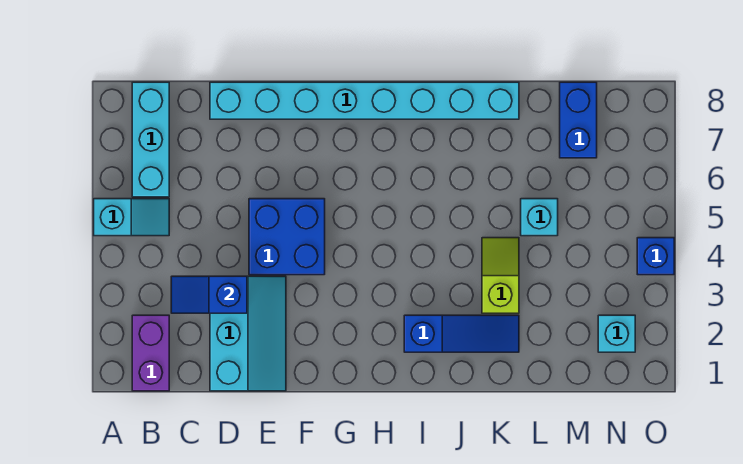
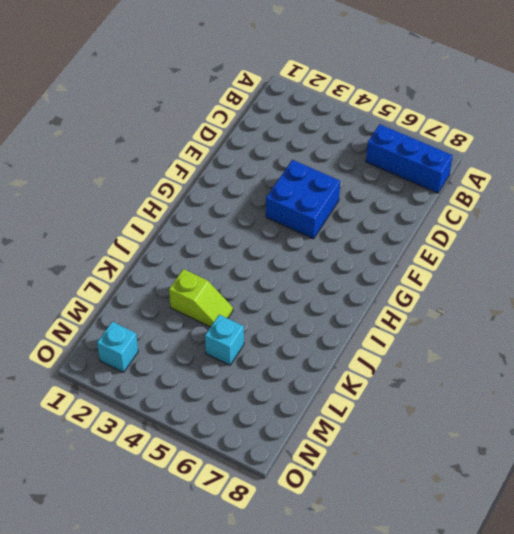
blue 1x3 brick [366,124,453,193] -> cyan 1x3 brick [132,82,169,197]
none -> cyan 1x2 slope [94,199,169,236]
none -> purple 1x2 brick [132,315,169,391]
none -> cyan 2x3 slope [210,276,286,391]

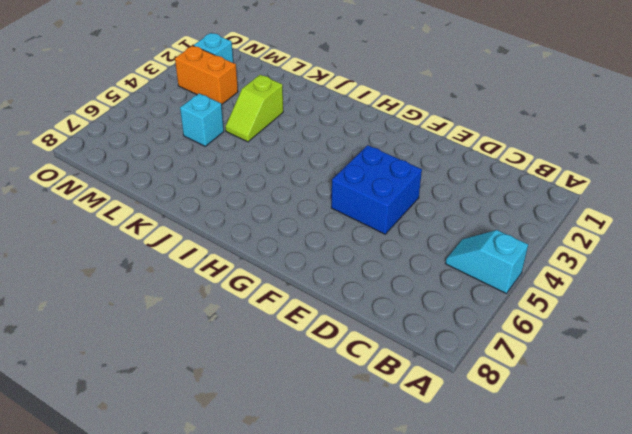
orange 1x2 brick [175,46,238,105] -> none
none -> purple 1x2 brick [132,315,169,391]
none -> cyan 1x3 brick [132,82,169,197]
none -> cyan 2x3 slope [210,276,286,391]

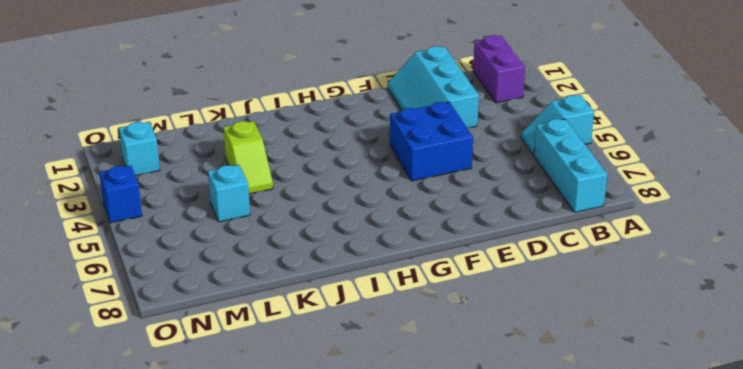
none -> cyan 1x8 brick [210,82,519,119]
none -> blue 1x3 slope [404,315,519,352]
none -> blue 1x2 brick [560,82,597,158]

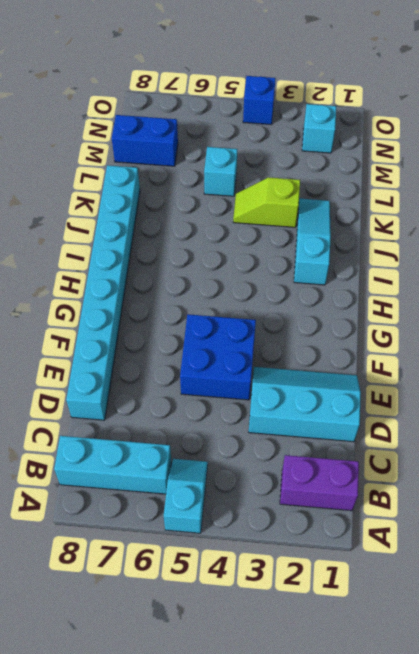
cyan 1x3 slope [294,199,331,285] -> blue 1x3 slope [404,315,519,352]
none -> blue 1x2 slope [171,276,247,313]

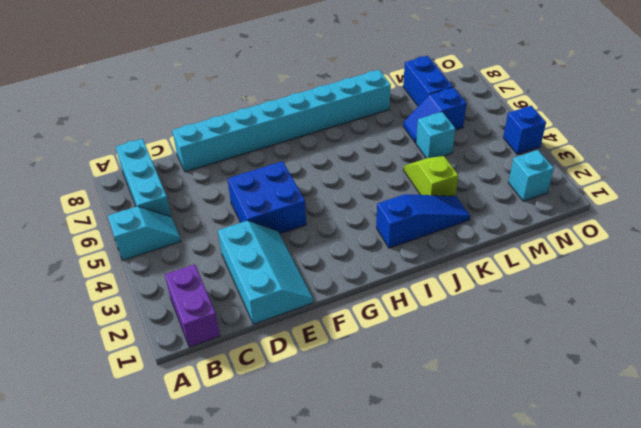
blue 1x2 slope [403,87,467,143] -> blue 1x2 slope moved to [171,276,247,313]

